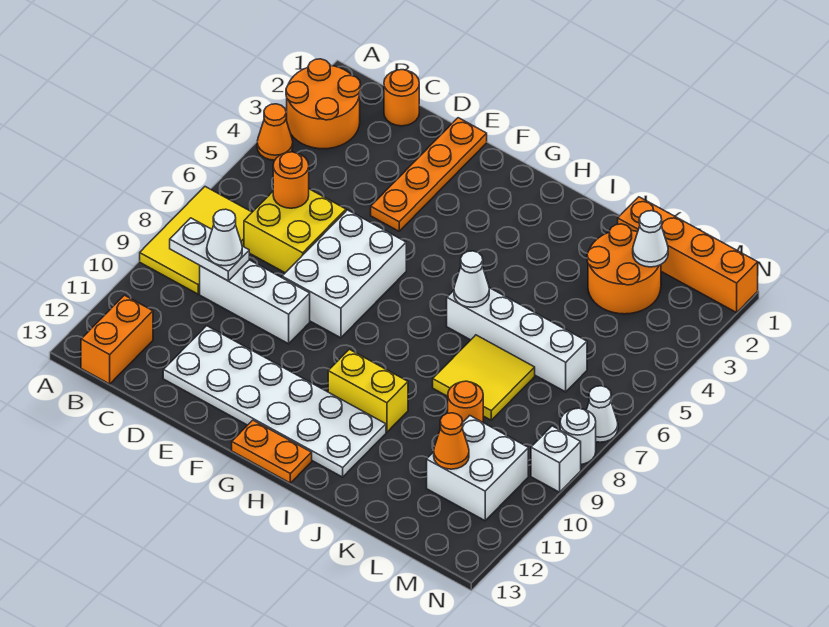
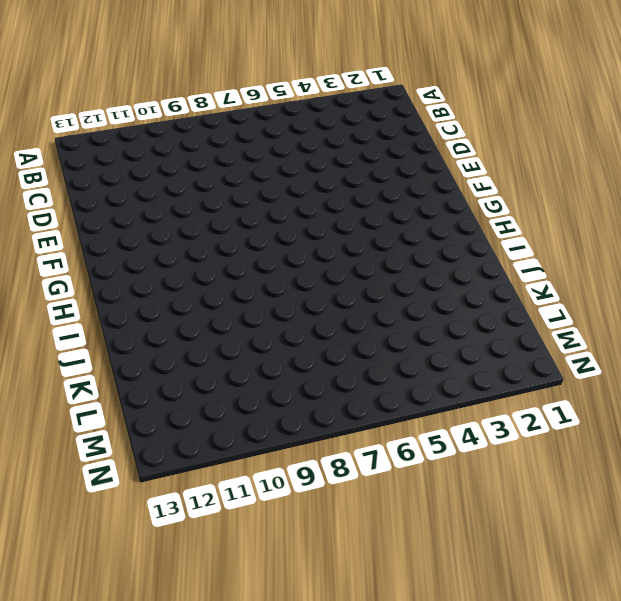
none -> orange 2x2 round brick [286,59,361,149]
none -> orange 1x1 cone [257,104,293,160]
none -> yellow 2x3 tile [140,187,252,294]

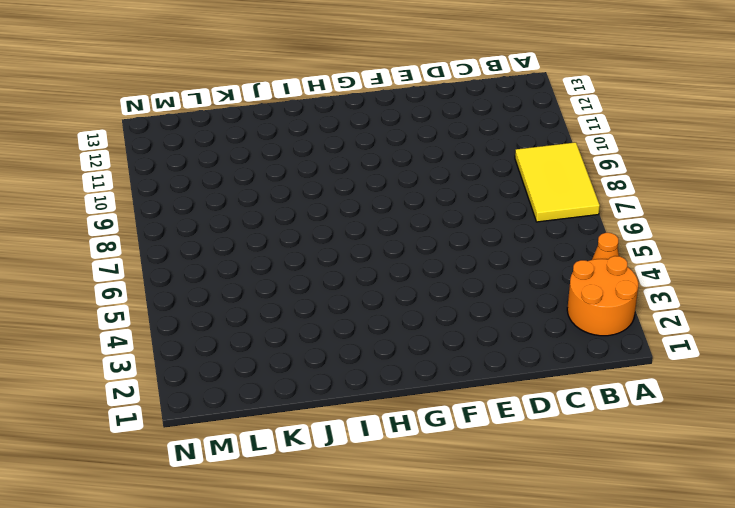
none -> orange 1x2 brick [81,295,153,384]
none -> orange 1x1 round brick [384,70,419,126]
none -> yellow 2x2 brick [244,189,346,273]

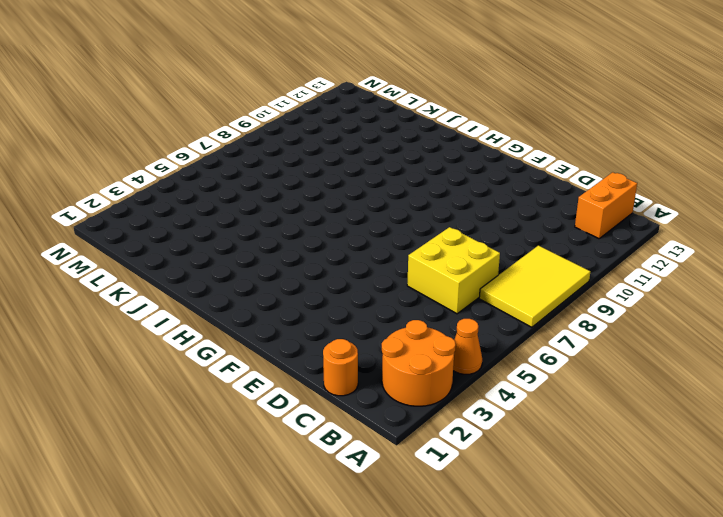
none -> white 1x3 brick [200,260,310,344]
none -> white 2x6 plate [163,326,386,477]
none -> orange 1x4 plate [371,118,487,231]

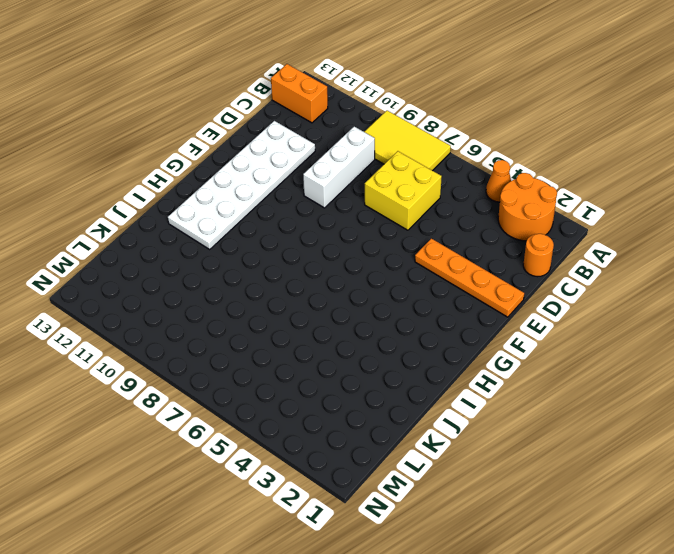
none -> white 2x3 brick [282,210,406,338]
none -> orange 1x2 plate [232,420,312,483]
none -> yellow 1x2 brick [328,349,408,432]

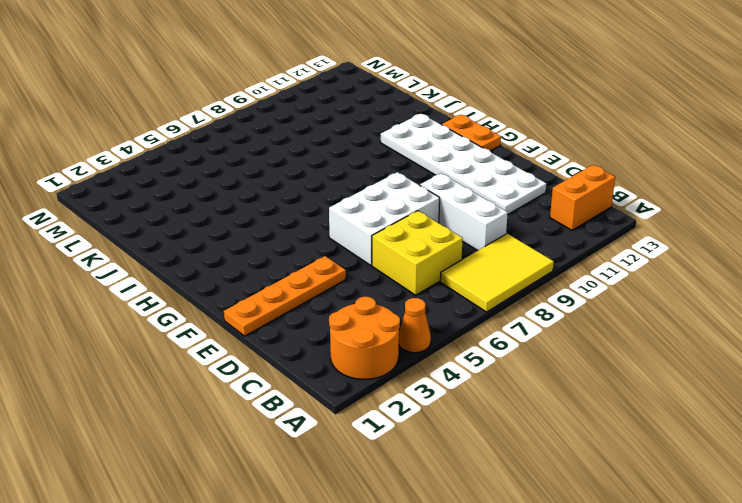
none -> orange 1x1 round brick [384,70,419,126]
none -> yellow 1x2 brick [328,349,408,432]
none -> white 1x4 brick [447,288,587,392]

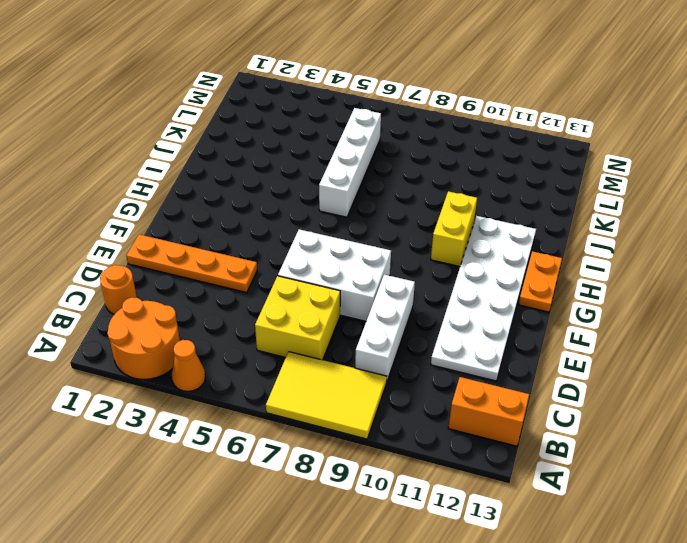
none -> yellow 2x2 tile [433,335,535,420]
none -> orange 1x4 brick [618,197,758,313]
none -> orange 2x2 round brick [587,224,661,314]

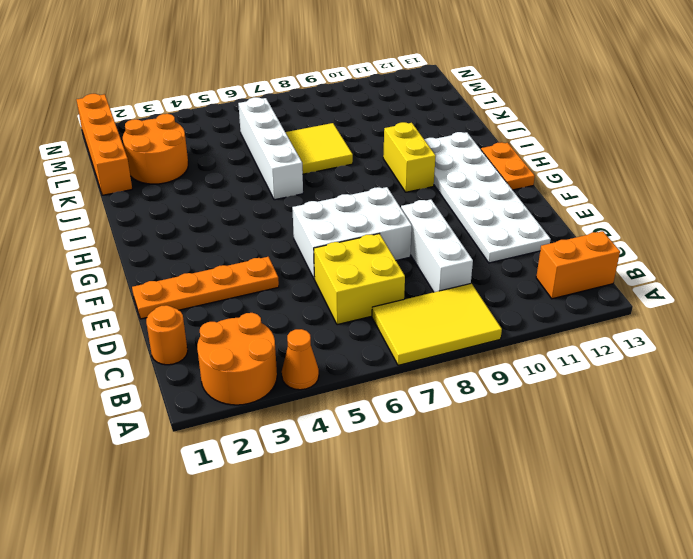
none -> orange 1x1 round brick [448,381,483,422]
none -> white 2x2 brick [427,416,528,521]
none -> white 1x1 cone [587,386,618,442]

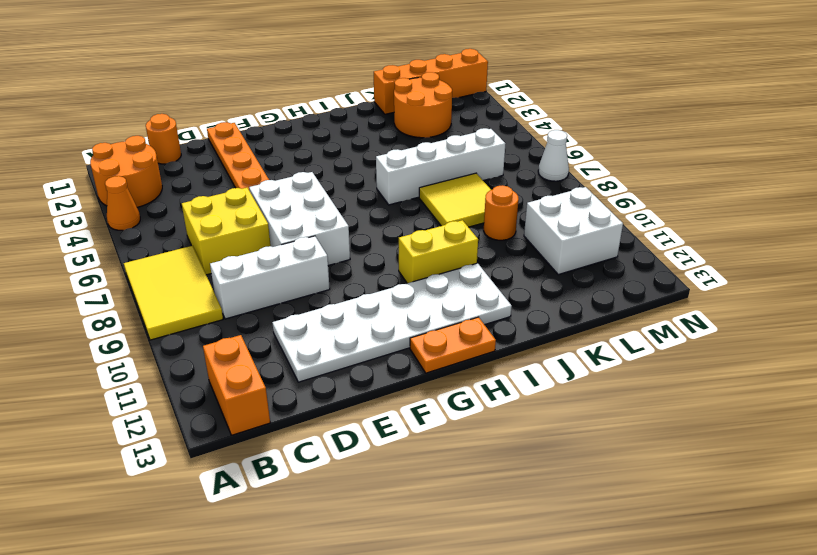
none -> white 1x1 round brick [560,408,596,464]
none -> white 1x1 brick [531,426,581,492]
none -> white 1x2 plate [170,218,249,281]

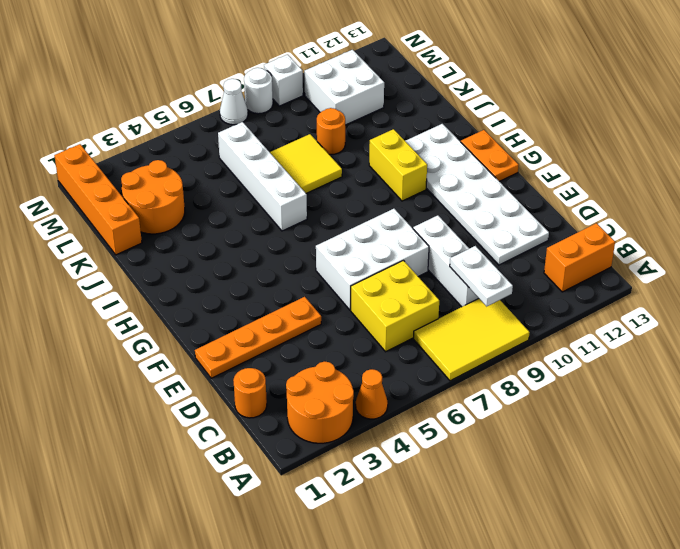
none -> orange 1x1 round brick [273,152,309,208]
none -> white 1x1 cone [454,251,489,307]
none -> white 1x1 cone [633,211,668,267]

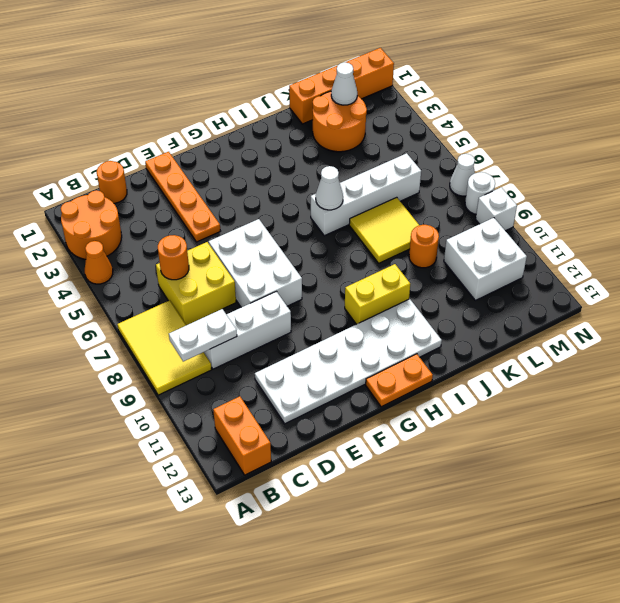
none -> orange 1x1 cone [434,413,469,469]
none -> white 1x1 cone [207,209,242,266]

